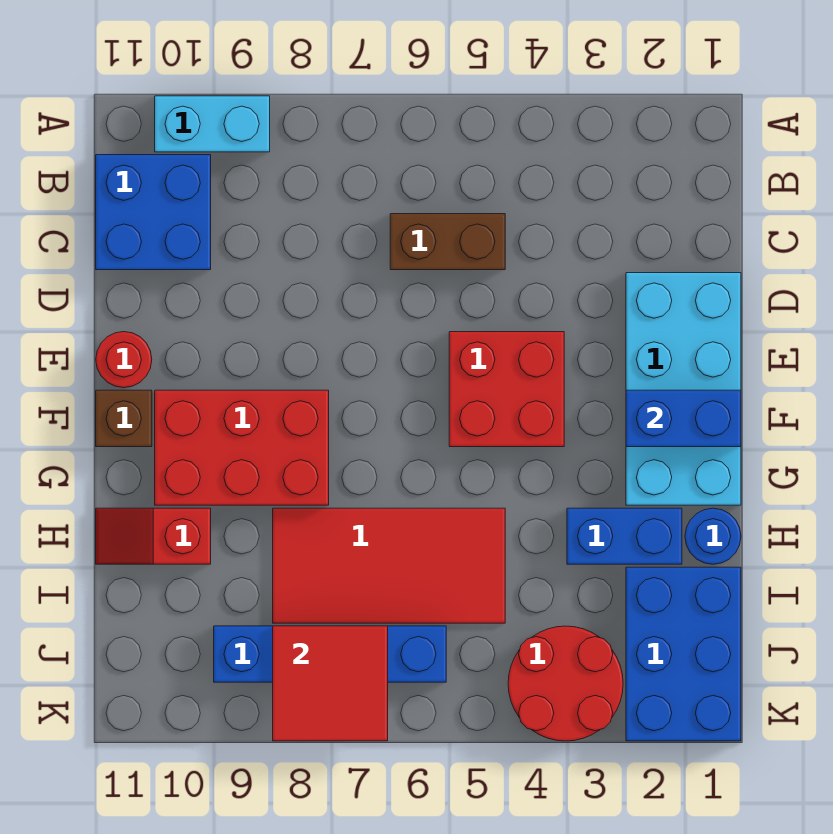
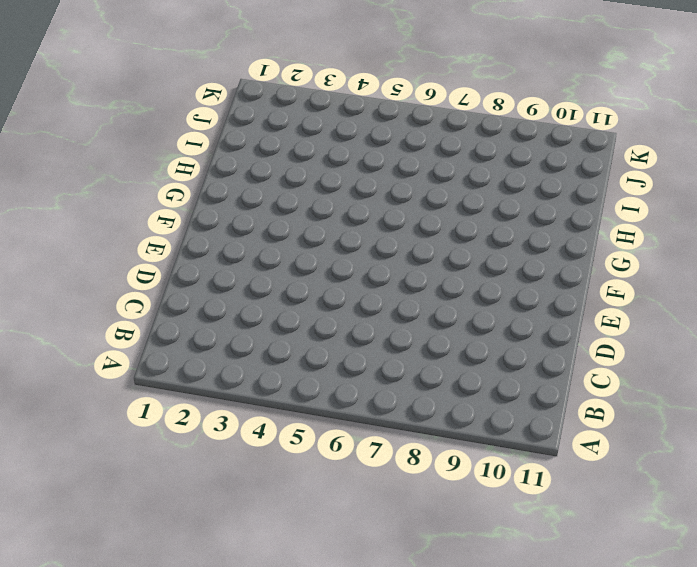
none -> cyan 1x2 brick [155,96,270,152]
none -> blue 2x2 brick [96,155,211,270]
none -> brown 1x2 brick [390,214,505,270]

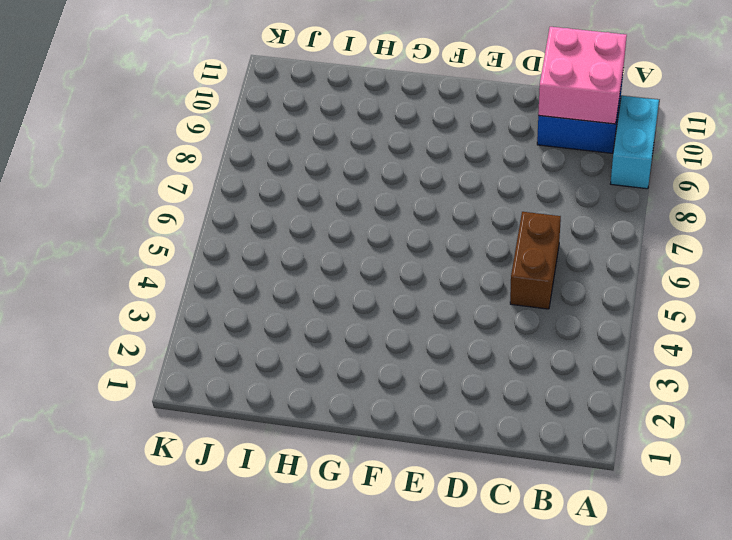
pink 2x2 brick [538,27,627,124] -> none
none -> cyan 2x4 brick [626,273,741,505]
none -> red 2x2 brick [449,332,564,447]
none -> red 1x1 round brick [96,332,152,388]

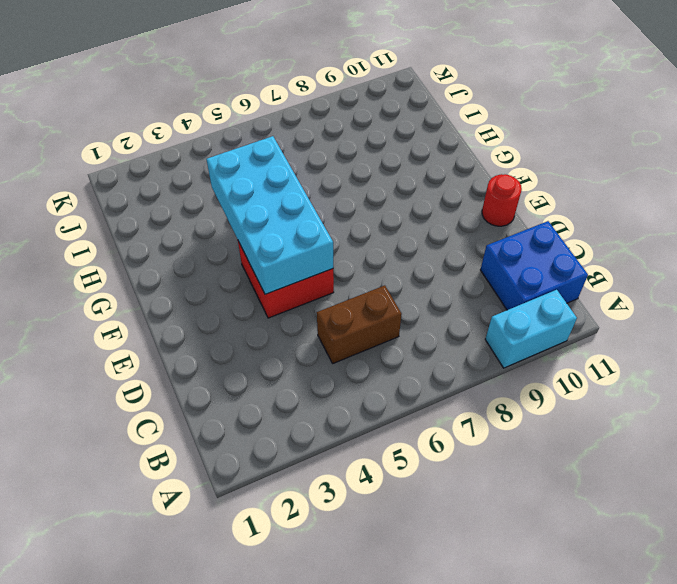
cyan 2x4 brick [207,136,333,294] -> cyan 2x4 brick moved to [626,273,741,505]
none -> red 2x3 brick [155,390,329,505]
none -> brown 1x1 brick [96,390,152,447]
none -> blue 1x1 round brick [685,508,741,564]

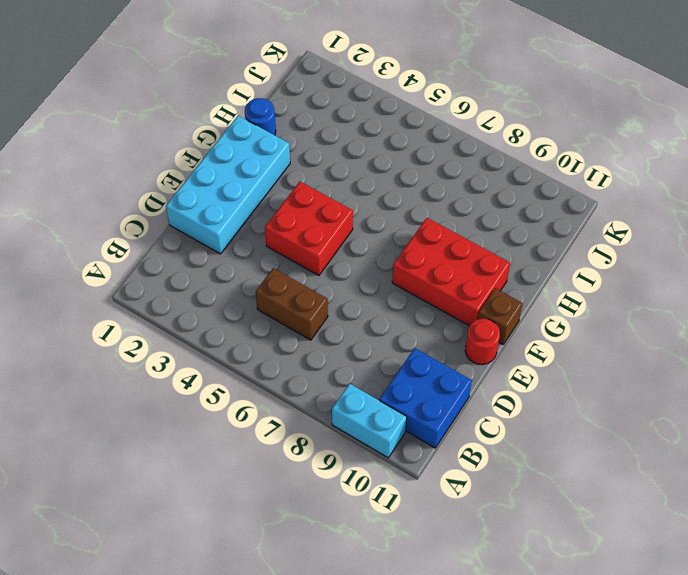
none -> blue 1x2 brick [567,508,682,564]
none -> red 2x4 tile [273,508,505,623]
none -> red 1x2 slope [96,508,211,564]

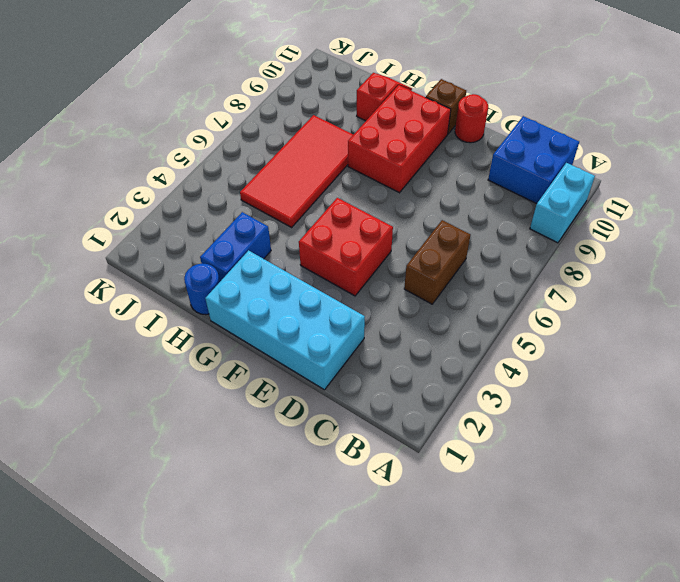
none -> blue 2x3 brick [626,567,741,741]
none -> red 2x2 round brick [508,626,623,741]
none -> blue 1x4 brick [214,626,446,682]

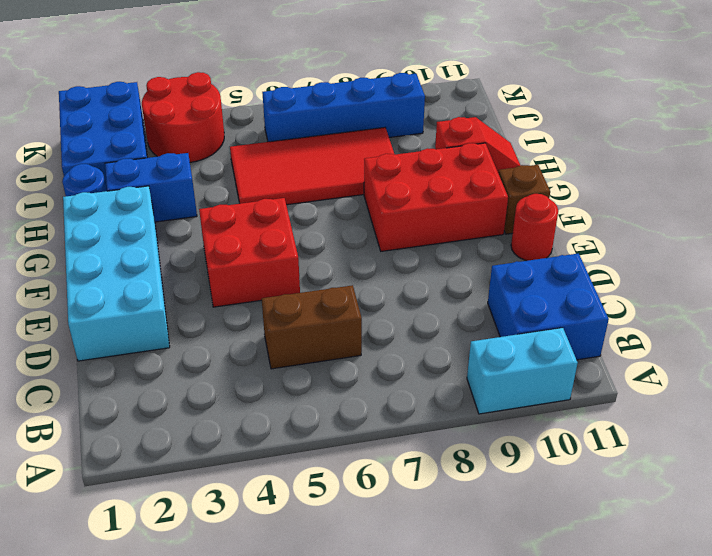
none -> blue 1x2 brick [626,390,741,447]
none -> red 2x2 tile [273,626,388,741]

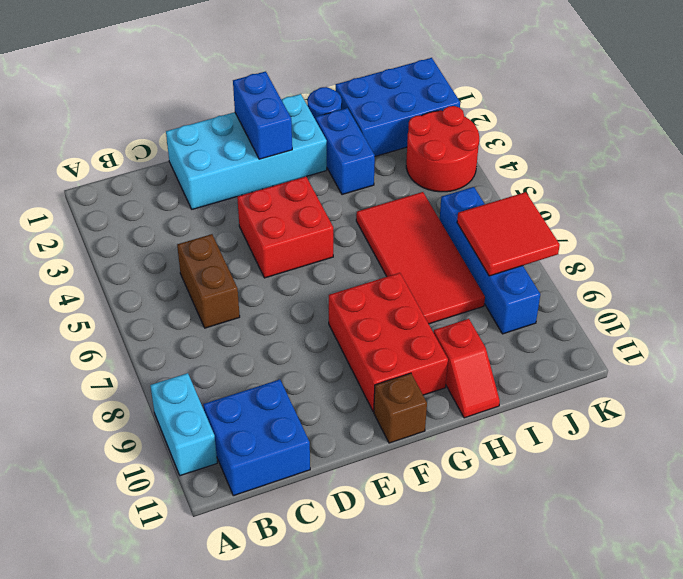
none -> red 1x1 round brick [96,332,152,388]

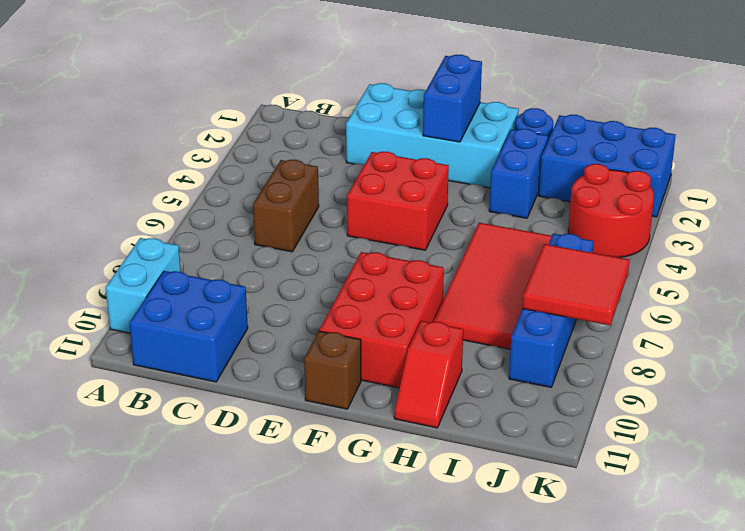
none -> red 1x1 round brick [96,332,152,388]

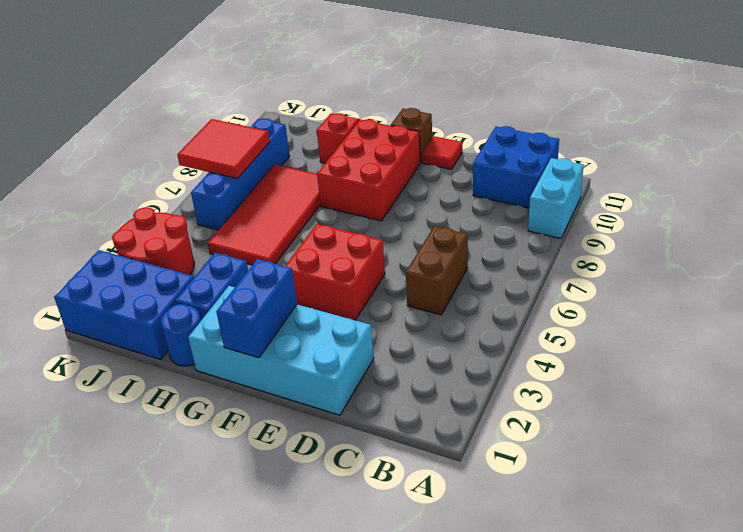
red 1x1 tile [422,136,462,169] -> red 1x1 round brick [96,332,152,388]

